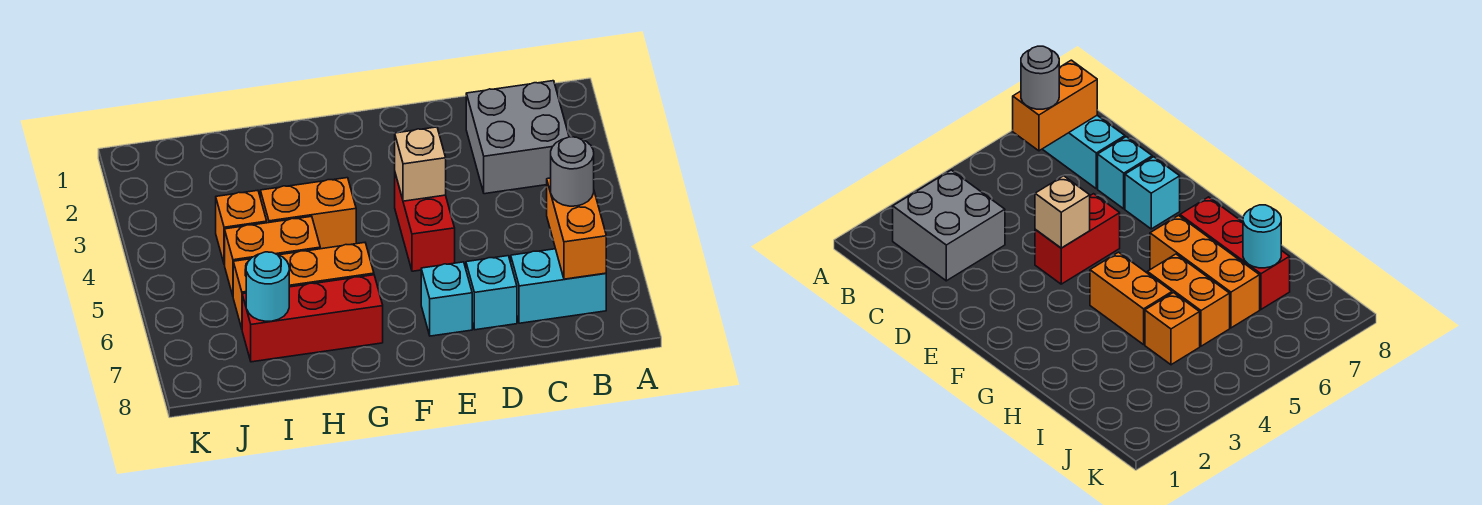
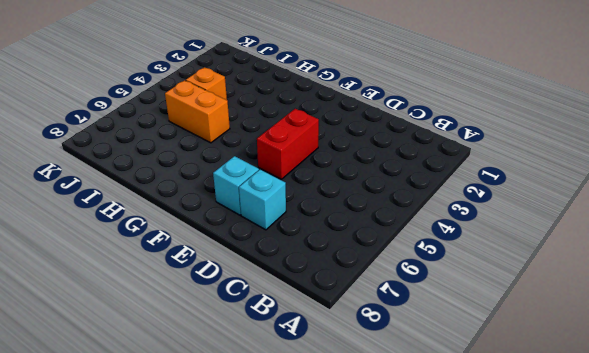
none -> grey 2x2 brick [466,81,569,194]
none -> cyan 1x2 brick [511,249,606,323]
none -> orange 1x2 brick [260,178,356,249]

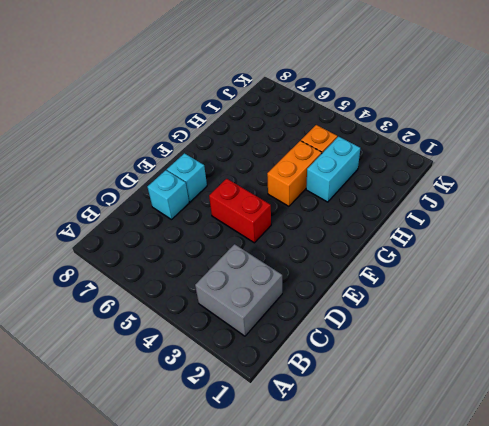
cyan 1x2 brick [306,136,360,202] -> cyan 1x2 brick moved to [511,249,606,323]
none -> orange 1x3 brick [233,243,374,328]
none -> red 1x3 brick [242,275,383,362]
none -> orange 1x2 brick [225,216,320,295]

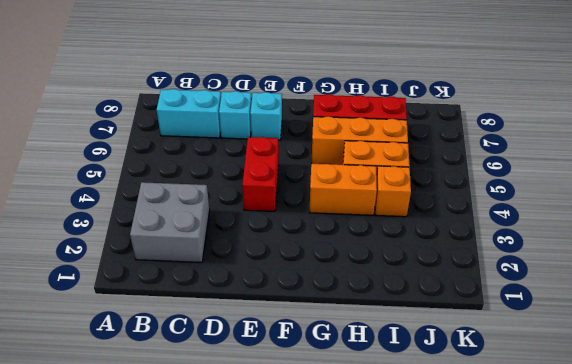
none -> orange 1x2 brick [547,178,606,279]
none -> tan 1x1 brick [395,127,446,201]
none -> cyan 1x1 round brick [246,252,289,321]

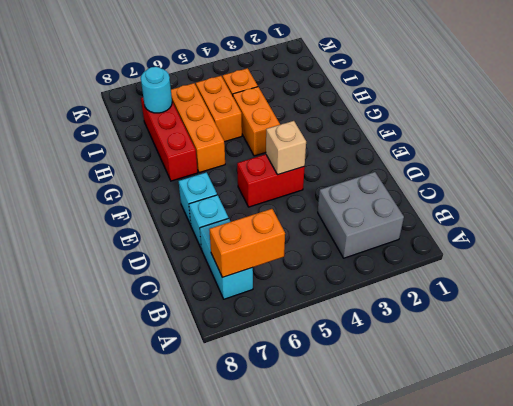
none -> grey 1x1 round brick [551,137,594,206]

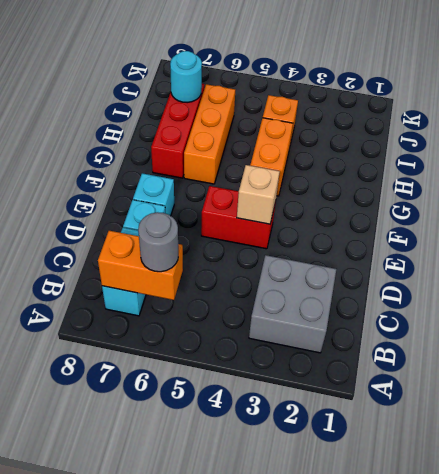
none -> orange 1x2 brick [225,216,320,295]

